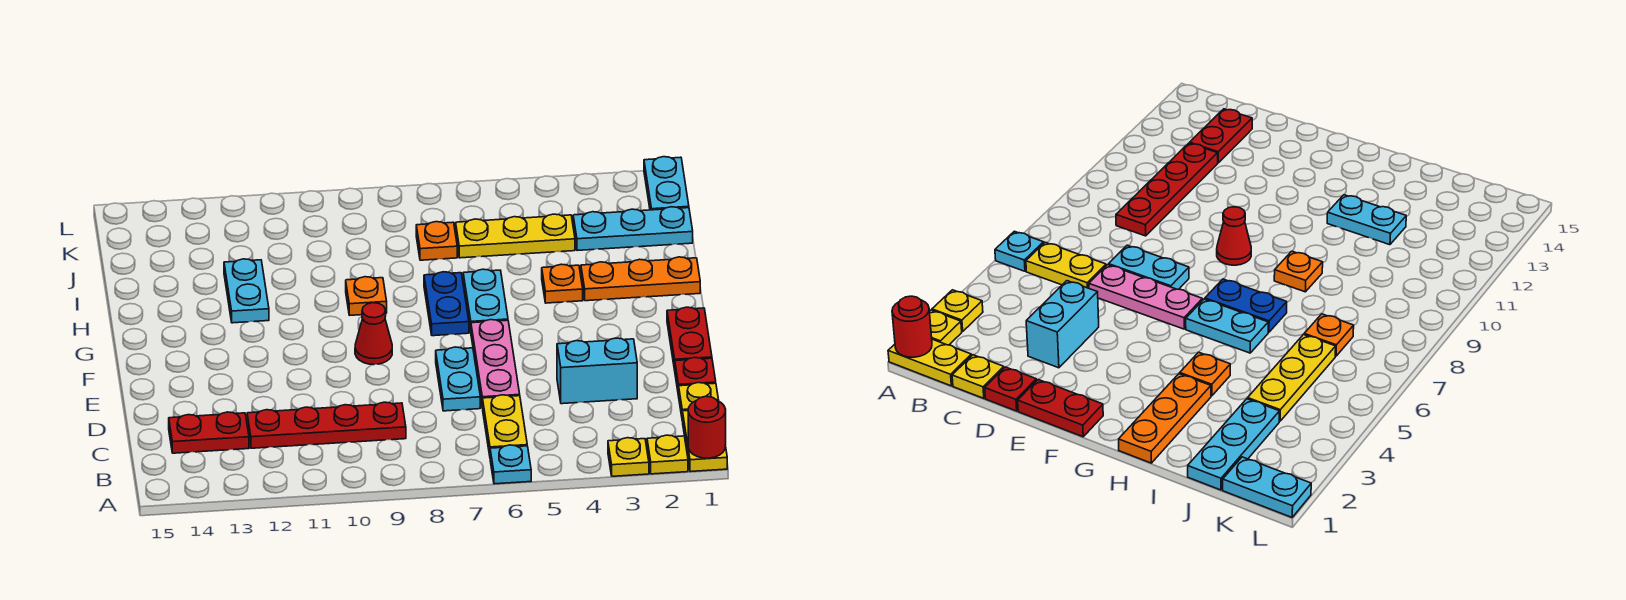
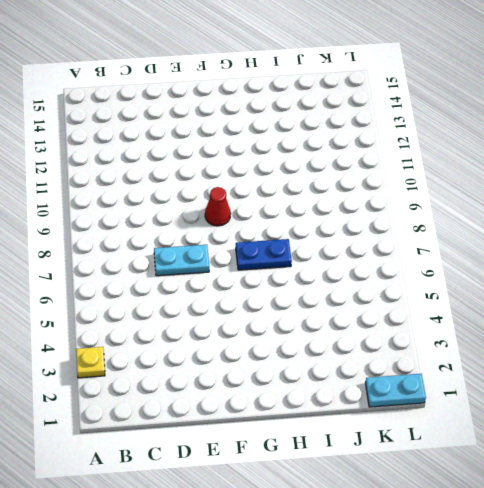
none -> yellow 1x2 plate [683,411,727,472]
none -> yellow 1x1 plate [647,435,688,474]
none -> cyan 1x1 plate [490,445,531,484]

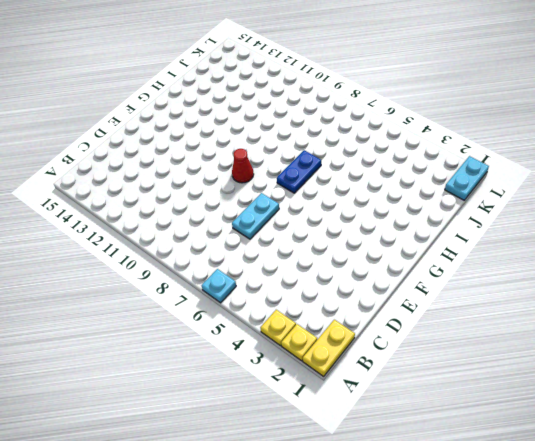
none -> yellow 1x2 plate [483,395,527,455]
none -> yellow 1x1 plate [679,383,719,421]
none -> red 1x4 plate [247,402,406,448]

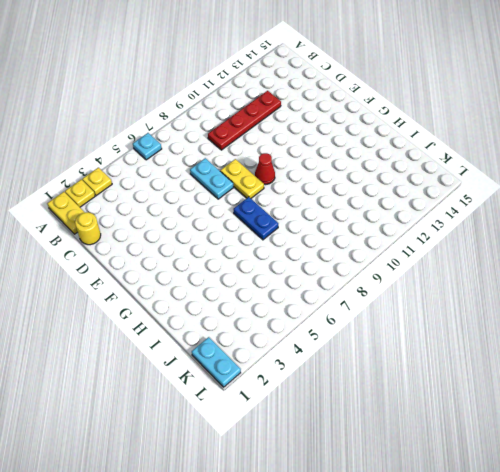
yellow 1x1 round brick [75,212,101,245] -> yellow 1x1 plate [679,383,719,421]
yellow 1x2 plate [220,159,264,198] -> yellow 1x2 plate moved to [483,395,527,455]
none -> red 1x2 plate [169,412,249,453]
none -> red 1x1 plate [675,357,716,396]
none -> cyan 1x2 brick [557,338,637,404]

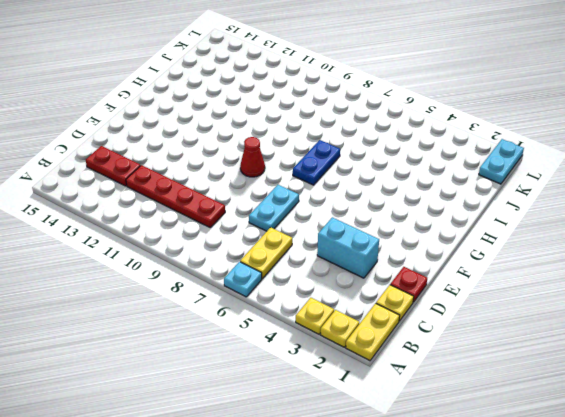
none -> pink 1x3 plate [471,320,520,408]
none -> red 1x2 plate [667,307,712,370]
none -> cyan 1x2 plate [463,269,508,331]

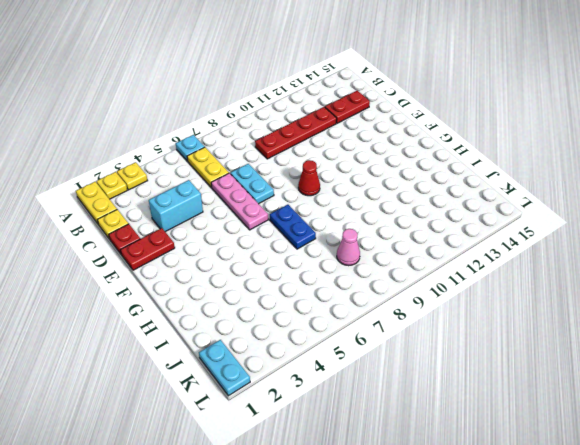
red 1x2 plate [120,228,175,270] -> red 1x2 plate turned to [667,307,712,370]
pink 1x1 cone [337,229,360,266] -> none
none -> cyan 1x2 plate [463,269,508,331]
none -> orange 1x3 plate [581,257,700,301]
none -> orange 1x1 plate [542,264,583,303]

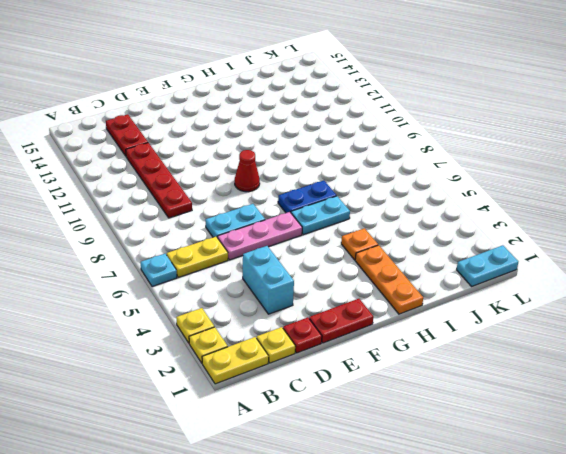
none -> orange 1x1 plate [346,277,387,315]
none -> cyan 1x2 plate [224,259,269,323]
none -> cyan 1x3 plate [573,207,693,251]

